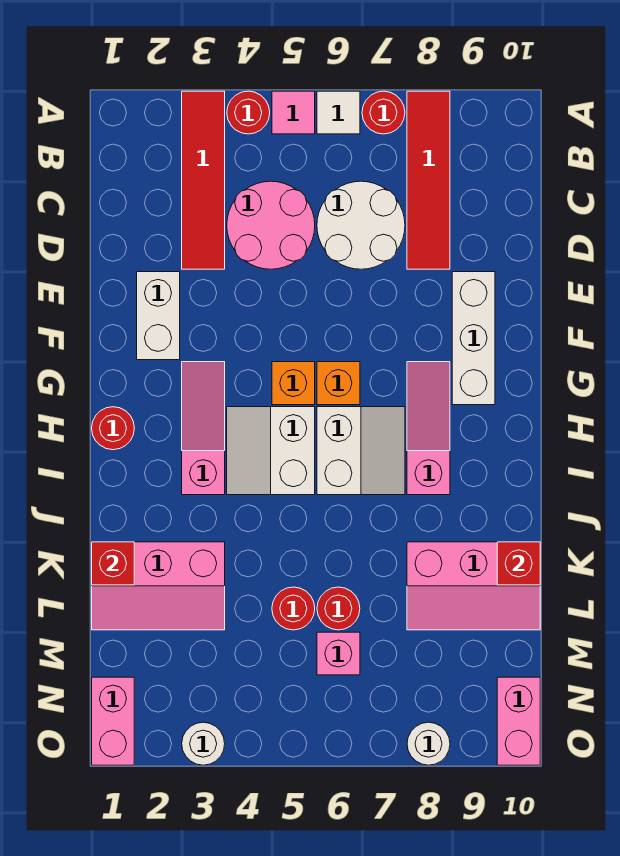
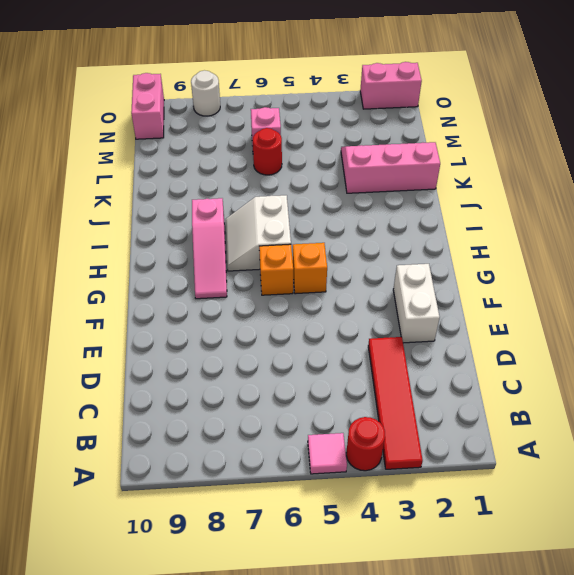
pink 1x2 brick [360,62,422,109] -> pink 1x2 brick turned to [92,677,134,765]
none -> white 1x1 tile [317,91,360,134]
none -> red 1x1 round brick [362,91,405,134]
none -> red 1x4 tile [407,91,450,269]

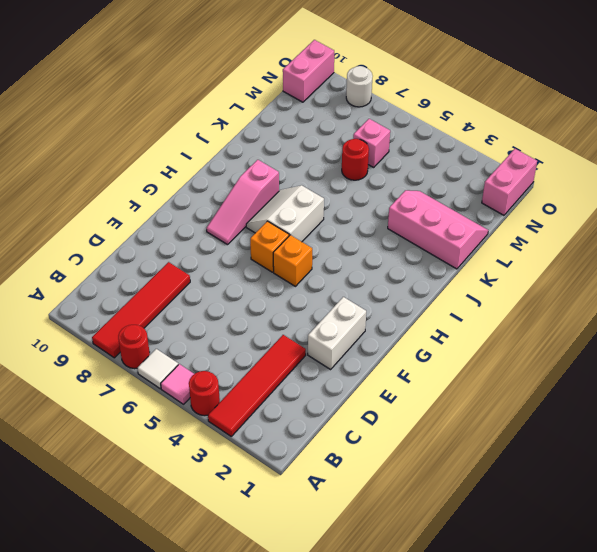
none -> pink 2x2 round brick [227,181,315,269]
none -> white 2x2 round brick [317,181,405,269]
none -> white 1x3 brick [452,272,495,405]

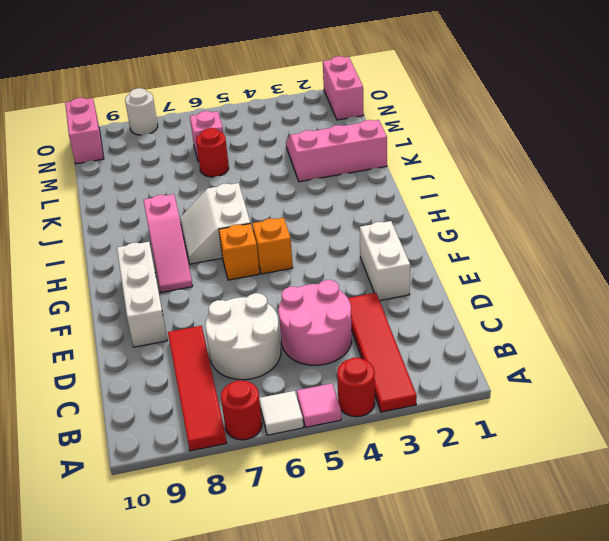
none -> pink 1x3 slope [182,362,225,495]
none -> red 1x1 round brick [92,407,134,450]
none -> white 2x2 slope [227,407,315,495]

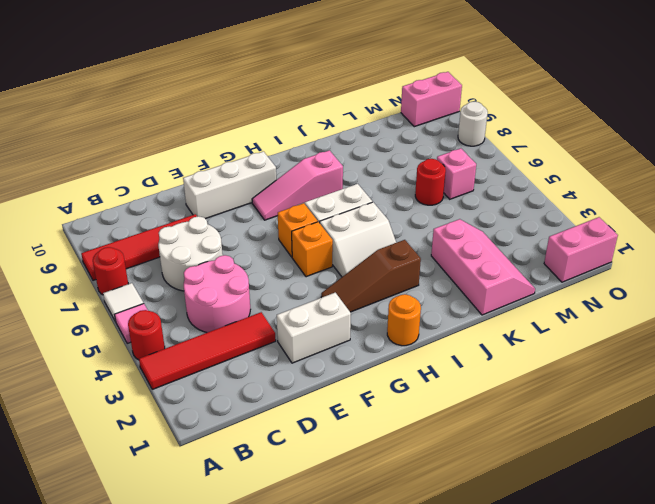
brown 1x3 slope [321,240,421,312] -> pink 1x3 slope [182,362,225,495]
orange 1x1 round brick [387,294,421,346] -> red 1x1 round brick [92,407,134,450]
none -> pink 2x3 slope [407,542,540,630]
none -> red 1x1 round brick [272,587,315,630]
none -> white 1x1 round brick [182,722,225,765]

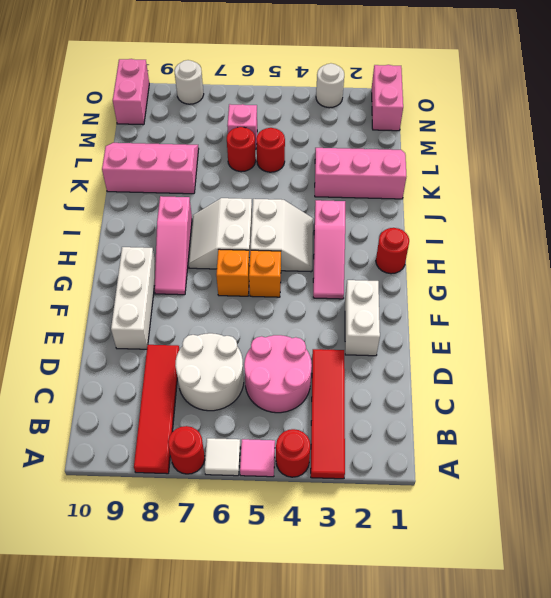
none -> red 1x1 brick [92,542,134,585]
none -> red 1x1 brick [497,542,540,585]

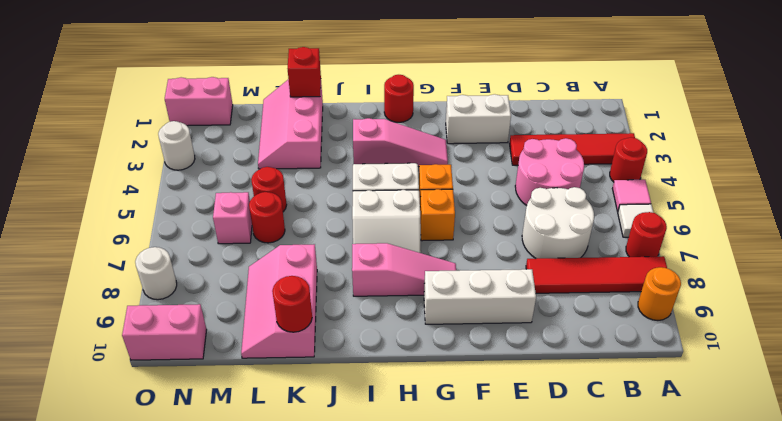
orange 1x1 round brick [638,267,681,320] -> none
red 1x1 round brick [272,276,312,332] -> red 1x1 brick [497,542,540,585]

